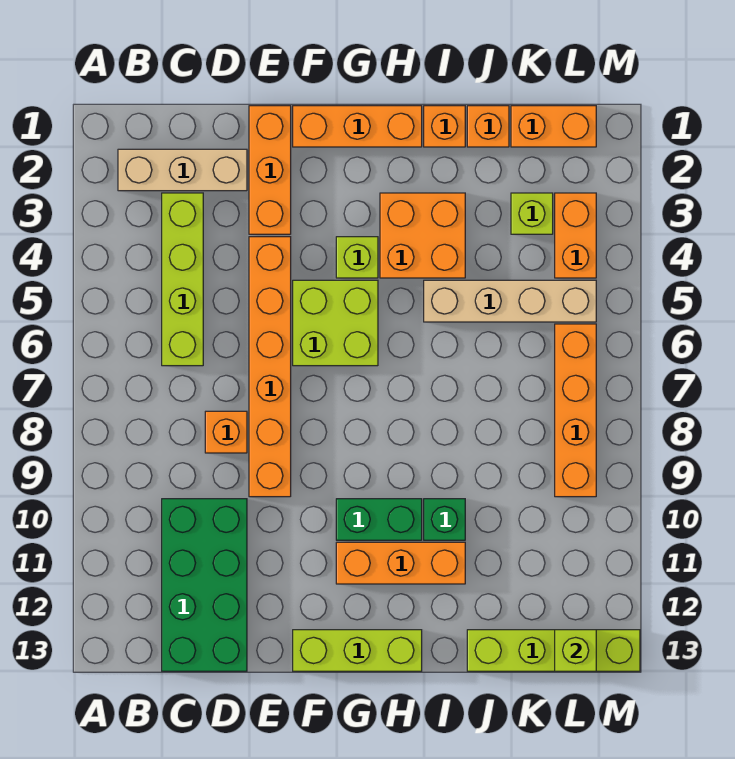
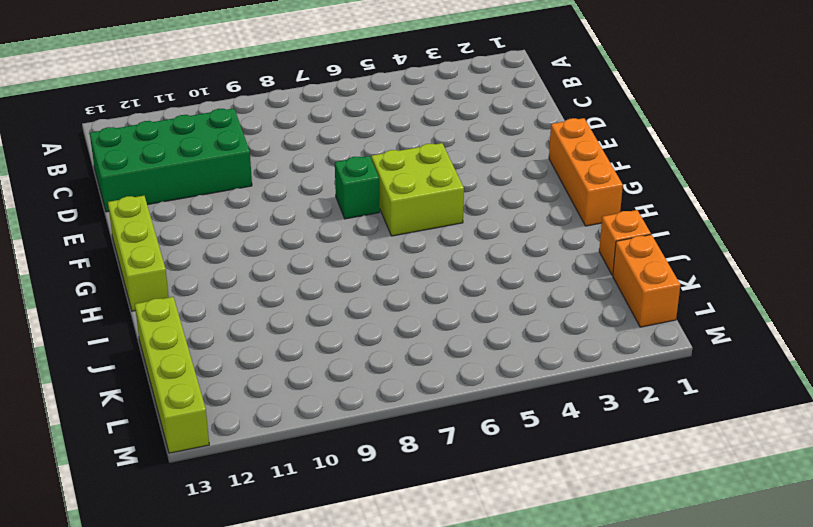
green 1x1 brick [335,156,380,219] -> green 1x1 brick moved to [424,499,465,540]
none -> tan 1x3 brick [118,149,247,191]
none -> lime 1x4 brick [162,193,203,366]
none -> orange 1x1 brick [205,411,247,453]

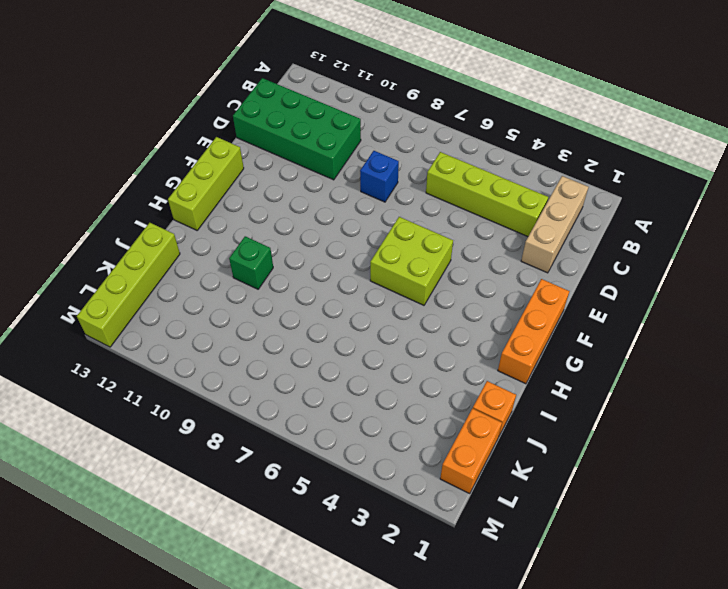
blue 1x1 brick [360,151,399,202] -> orange 1x1 brick [205,411,247,453]
none -> orange 1x3 brick [249,106,291,234]
none -> orange 1x6 brick [249,237,291,497]
none -> lime 1x1 brick [336,237,378,278]

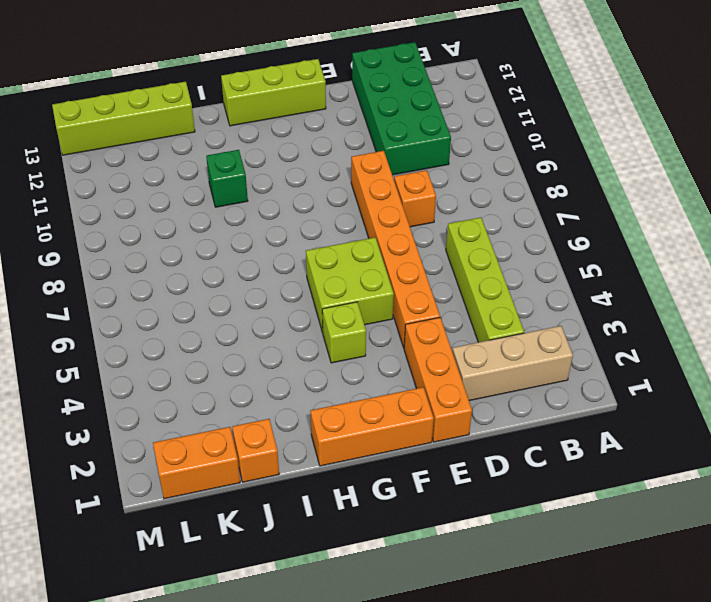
none -> green 1x2 brick [336,499,422,540]
none -> orange 1x3 brick [336,542,465,584]
none -> orange 2x2 brick [380,193,465,278]

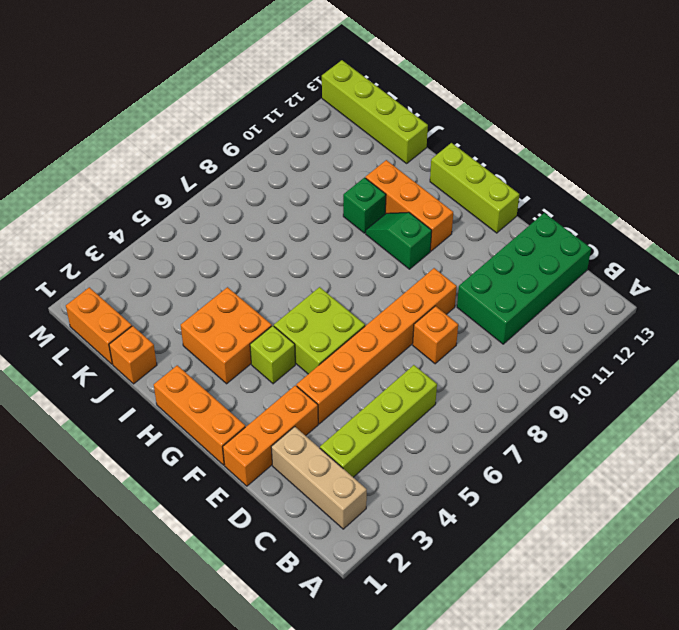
green 1x2 slope [366,212,432,269] -> green 1x2 brick [336,499,422,540]
none -> orange 1x1 brick [424,106,465,147]
none -> tan 1x4 brick [424,280,596,322]
none -> lime 1x1 brick [511,193,553,234]

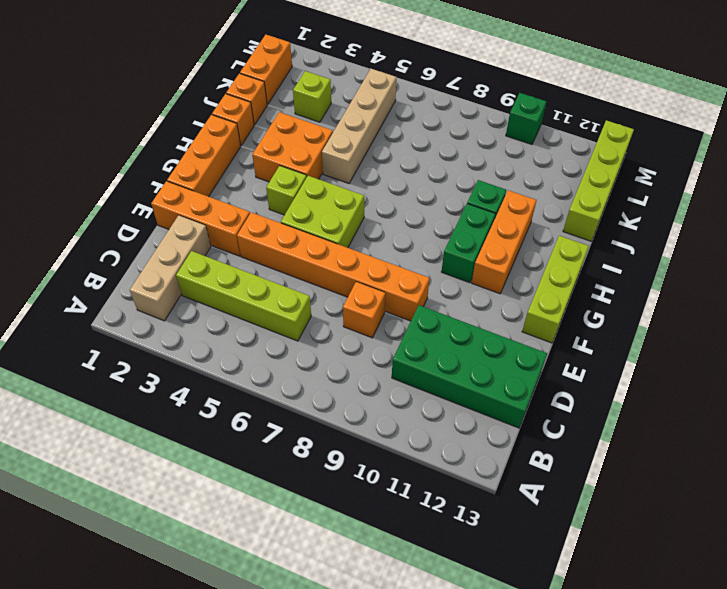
green 1x1 brick [506,93,546,144] -> none
none -> orange 1x2 brick [555,193,596,278]
none -> orange 1x4 brick [555,324,596,497]
none -> lime 1x1 brick [555,630,596,671]

